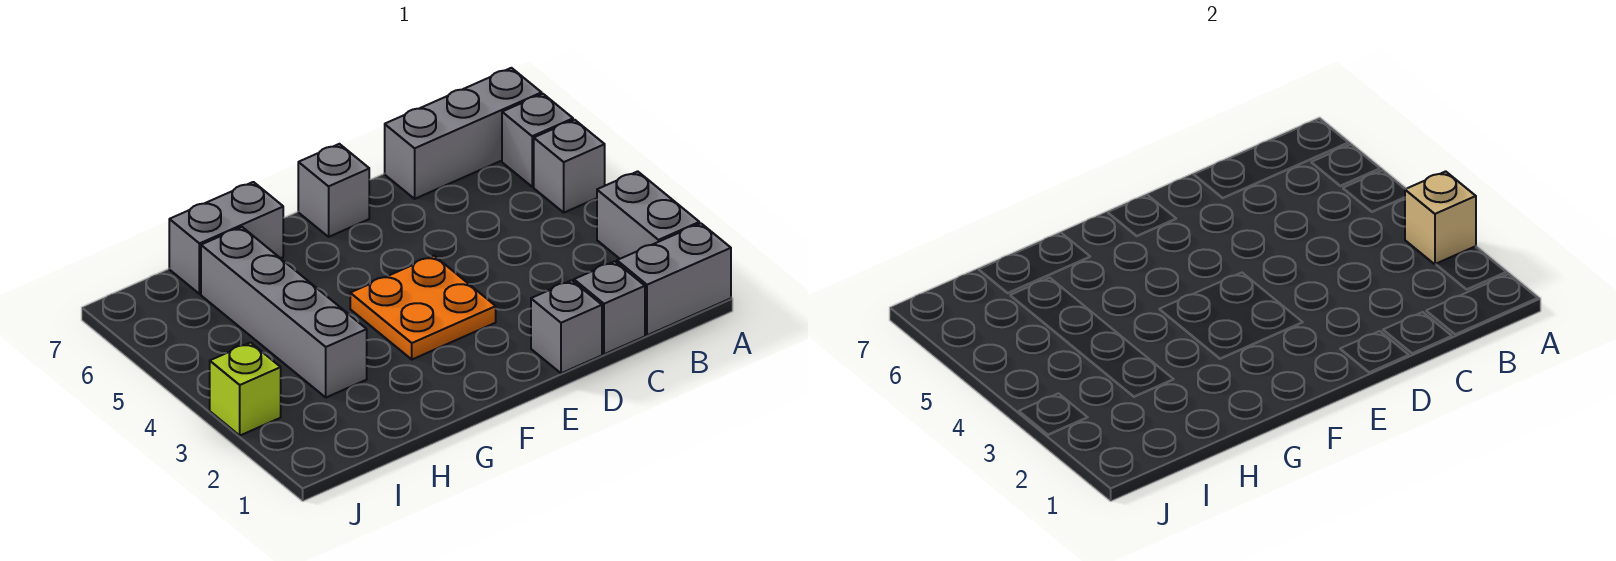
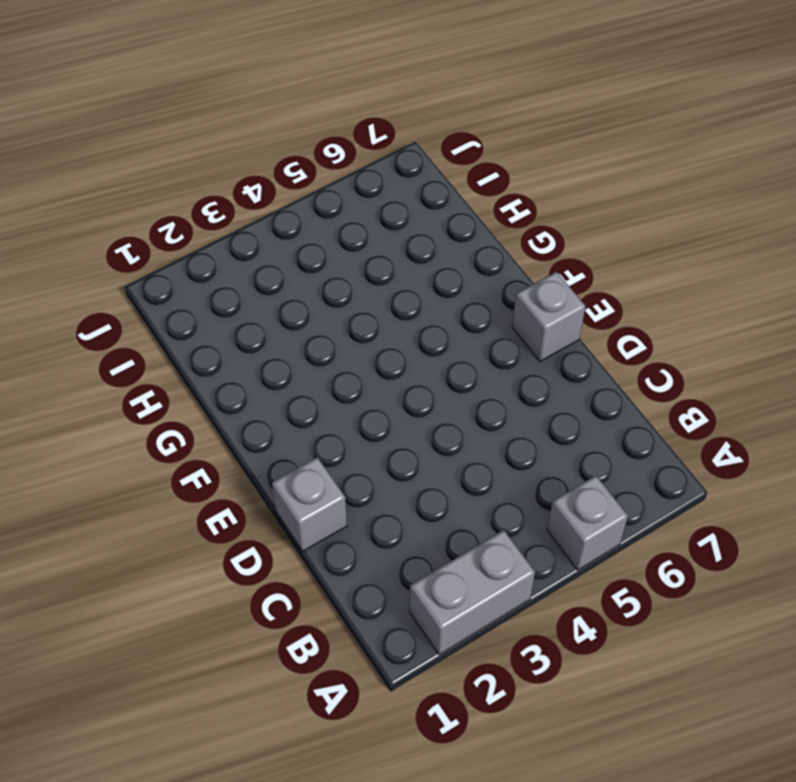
none -> grey 1x2 brick [617,223,731,335]
none -> grey 1x1 brick [502,94,573,187]
none -> grey 1x3 brick [385,68,542,199]

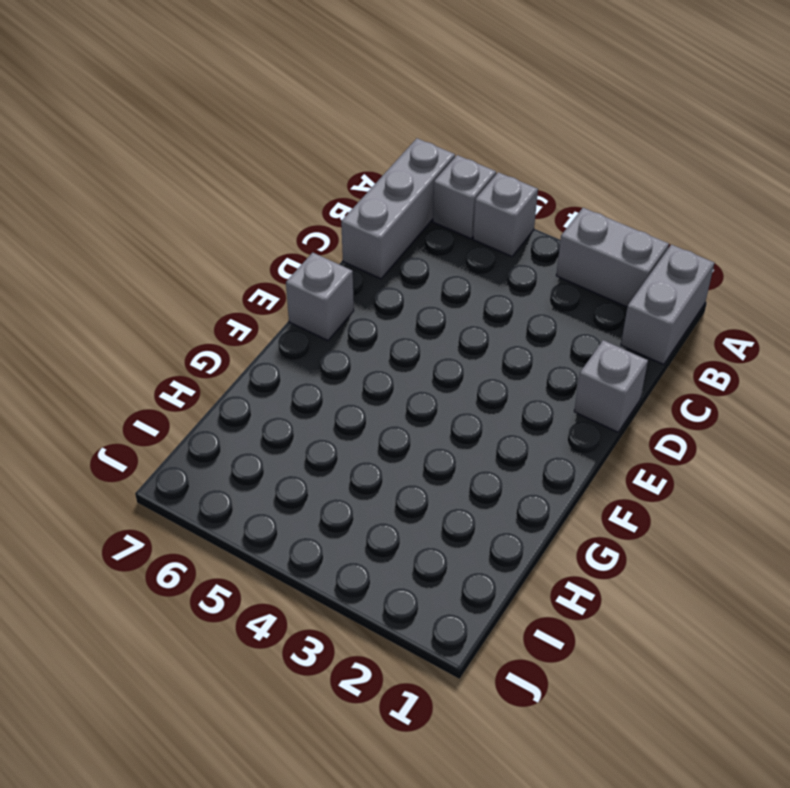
none -> grey 1x1 brick [574,261,645,354]
none -> orange 2x2 plate [350,256,496,359]
none -> grey 1x2 brick [169,182,283,294]

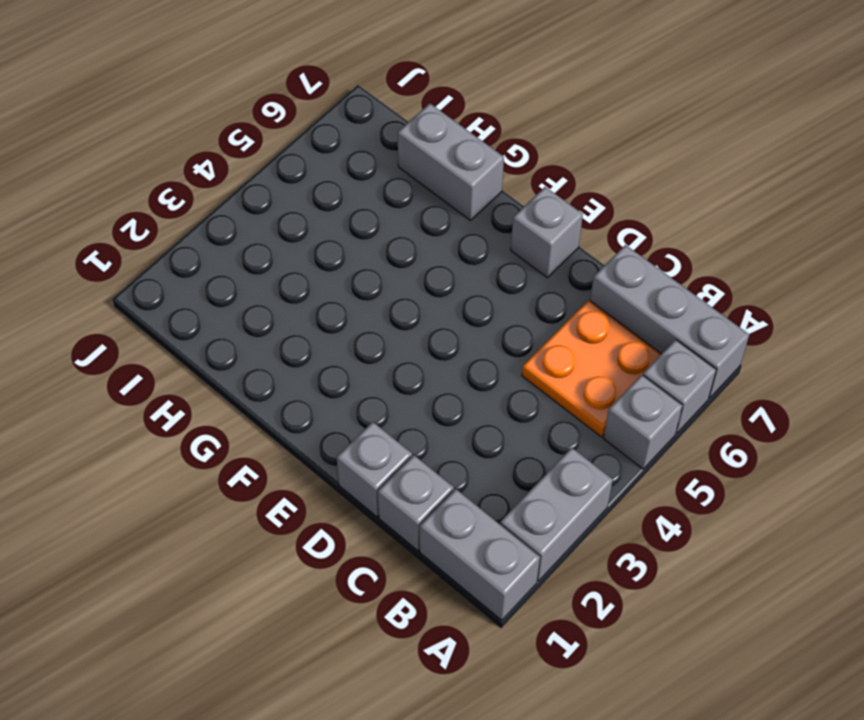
orange 2x2 plate [522,300,661,437] -> orange 2x2 plate moved to [350,256,496,359]
none -> grey 1x4 brick [201,227,367,397]
none -> lime 1x1 brick [210,343,281,435]
none -> tan 1x1 brick [1405,171,1476,264]

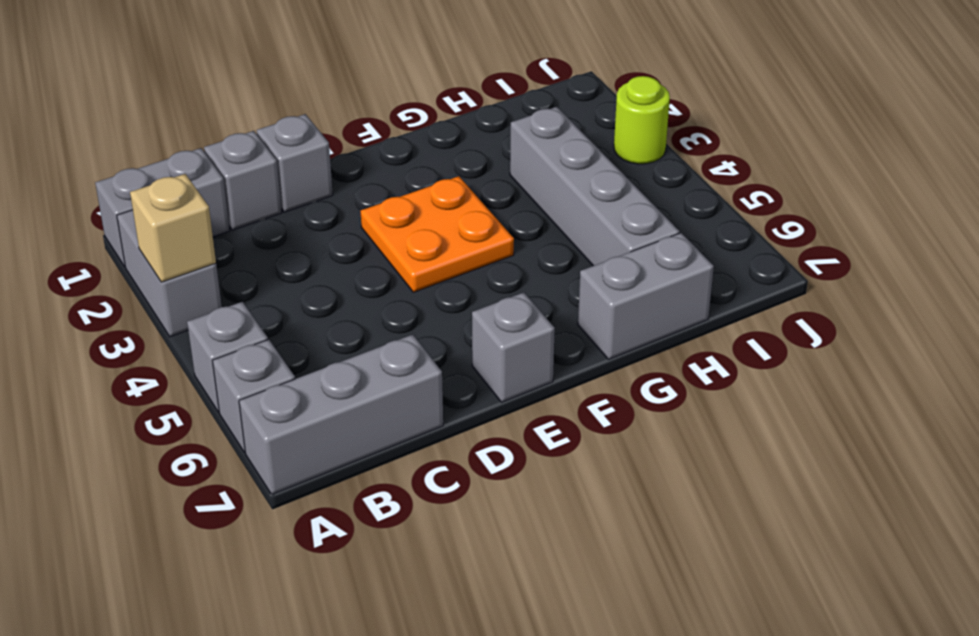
lime 1x1 round brick [614,76,670,164] -> lime 1x1 brick [210,343,281,435]

